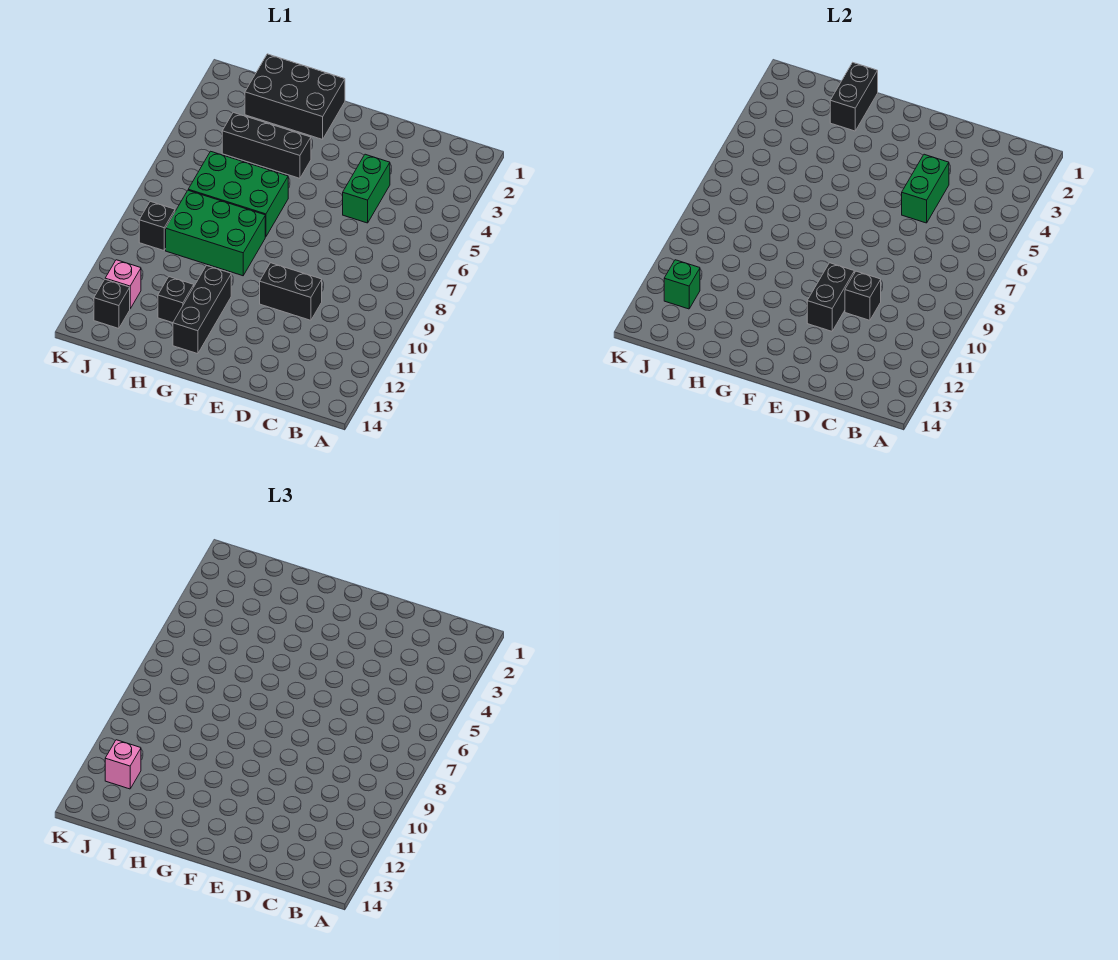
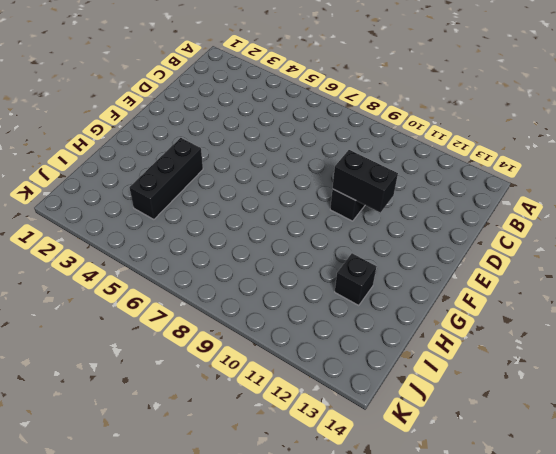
none -> green 1x2 brick [343,154,390,223]
none -> black 2x3 brick [245,54,345,139]
none -> green 2x3 brick [188,151,288,237]

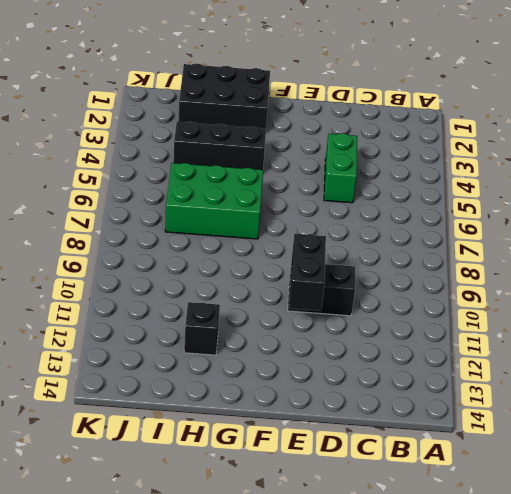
none -> green 2x3 brick [166,190,265,276]
none -> black 1x3 brick [173,266,231,354]
none -> black 1x1 brick [139,201,175,250]

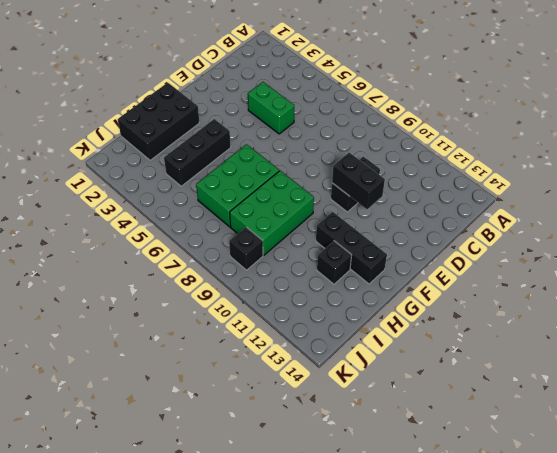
none -> pink 1x1 brick [105,260,141,309]
none -> black 1x1 brick [94,279,130,328]
none -> green 1x2 brick [902,154,949,223]

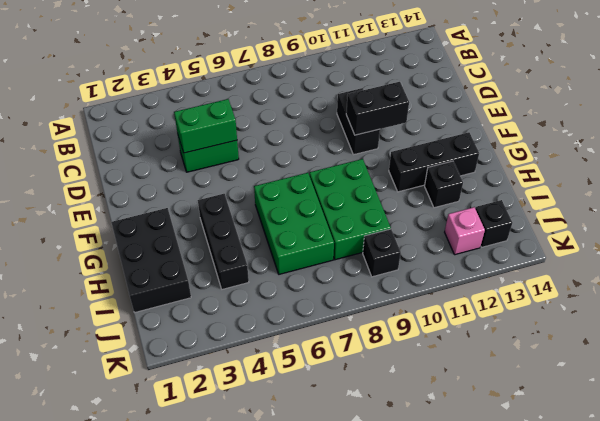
none -> black 1x1 brick [845,271,881,320]
none -> black 1x2 brick [830,63,878,131]
none -> green 1x1 brick [664,260,700,309]

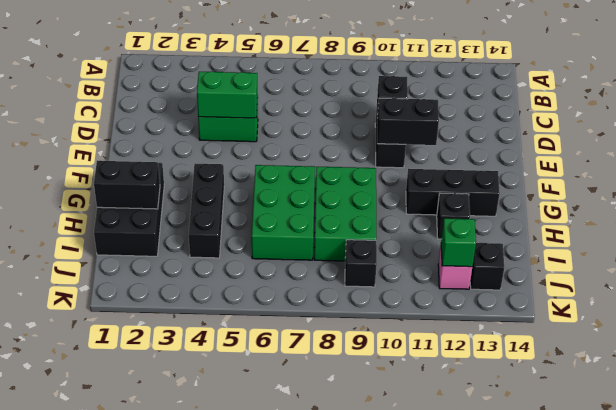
none -> pink 1x1 brick [105,740,141,789]

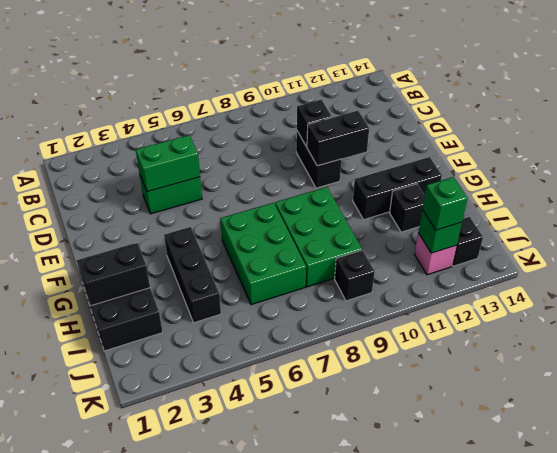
green 1x1 brick [422,177,468,230] -> pink 1x1 brick [105,740,141,789]

